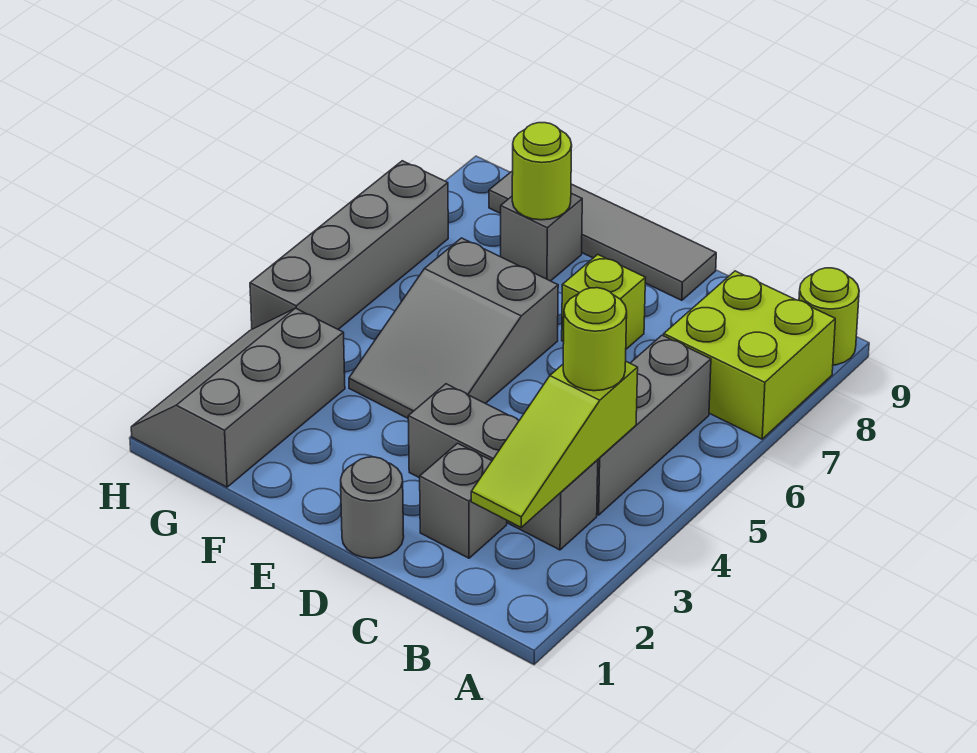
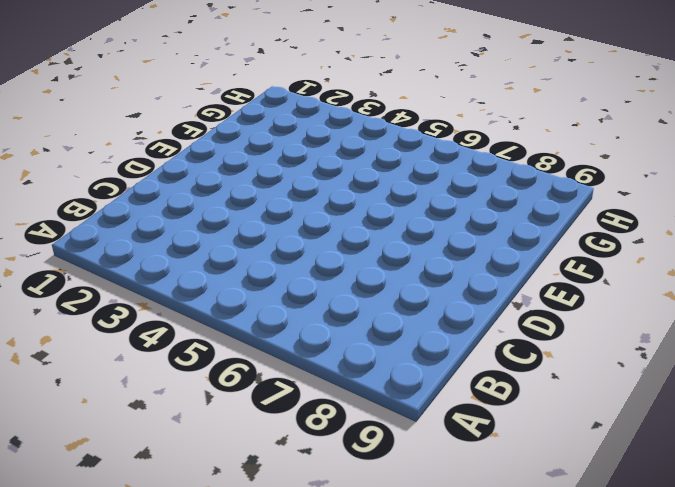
none -> lime 2x2 brick [664,271,835,439]
none -> lime 1x1 round brick [799,268,859,365]
none -> grey 1x3 brick [408,384,598,550]

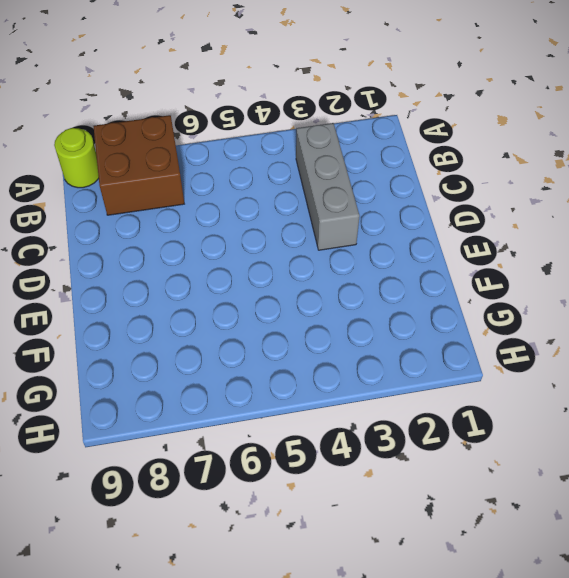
brown 2x2 brick [93,115,184,215] -> lime 2x2 brick [664,271,835,439]
none -> grey 1x3 brick [597,335,711,515]
none -> grey 1x1 brick [420,443,507,558]
none -> grey 1x1 round brick [341,457,404,558]

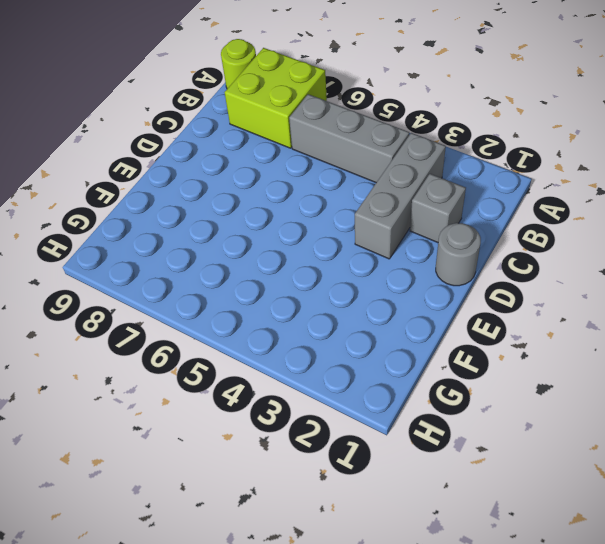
none -> lime 1x1 brick [562,255,645,349]
none -> grey 1x4 tile [489,171,716,300]
none -> grey 2x3 slope [349,238,558,418]

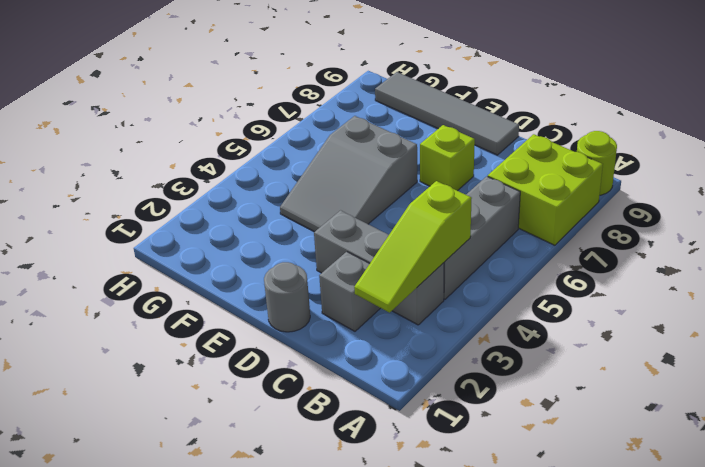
none -> grey 1x1 brick [501,193,582,281]
none -> grey 2x3 slope [131,308,345,487]
none -> grey 1x4 brick [250,161,448,329]

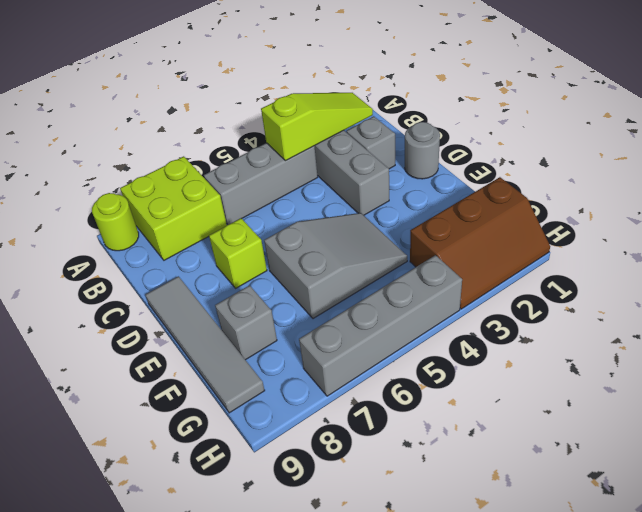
brown 2x3 slope [410,177,550,309] -> grey 2x3 slope [131,308,345,487]
none -> lime 1x1 round brick [512,123,572,220]
none -> lime 1x1 round brick [563,288,627,391]

